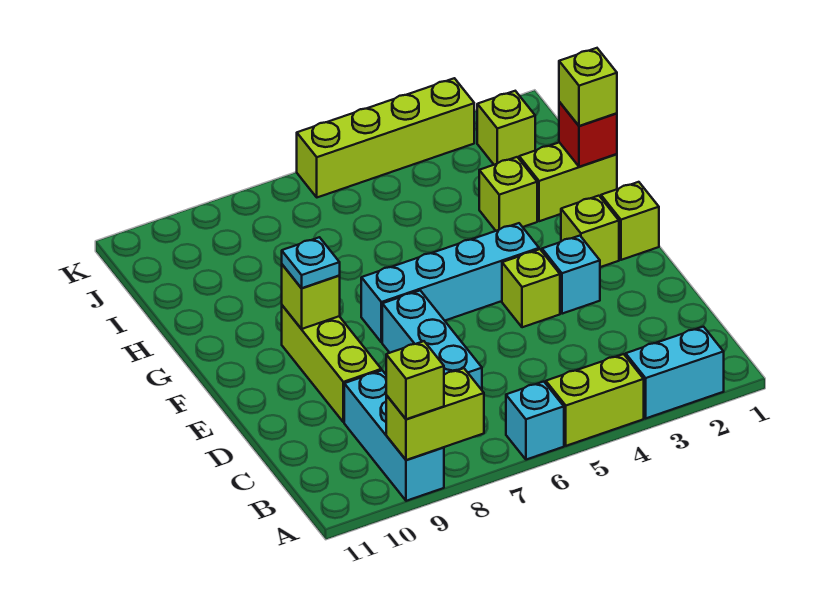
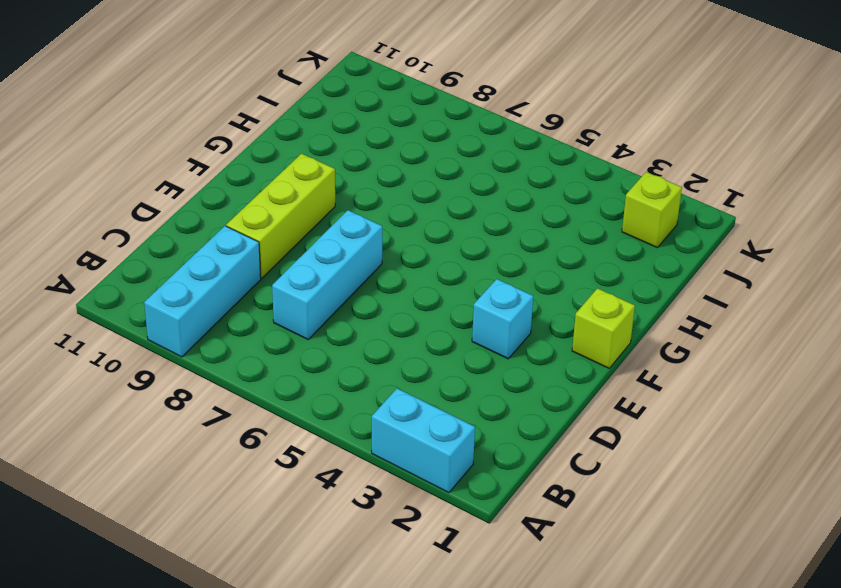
none -> lime 1x2 brick [546,354,644,446]
none -> cyan 1x1 brick [506,382,564,460]
none -> lime 1x1 brick [502,249,560,327]

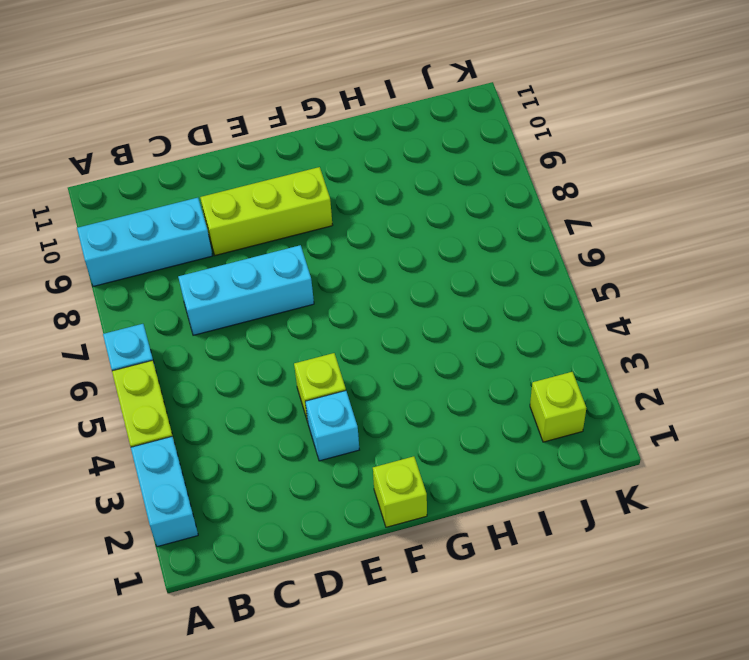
none -> lime 1x1 brick [561,196,619,267]
none -> cyan 1x4 brick [361,223,539,342]
none -> lime 1x2 brick [519,142,617,221]

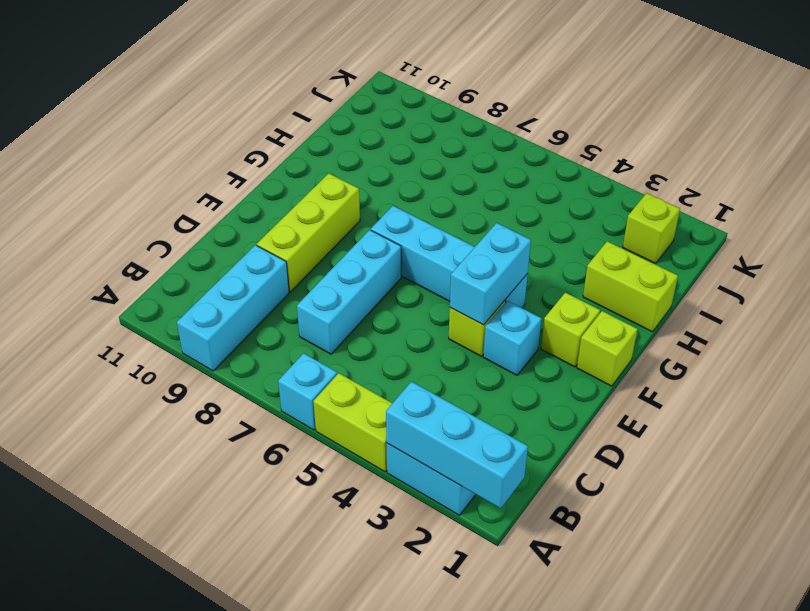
cyan 1x3 brick [386,382,528,508] -> none
cyan 1x2 brick [450,223,531,325] -> none
none -> lime 1x1 brick [479,157,537,231]
none -> lime 1x4 brick [297,78,474,197]
none -> lime 1x2 brick [386,368,484,460]

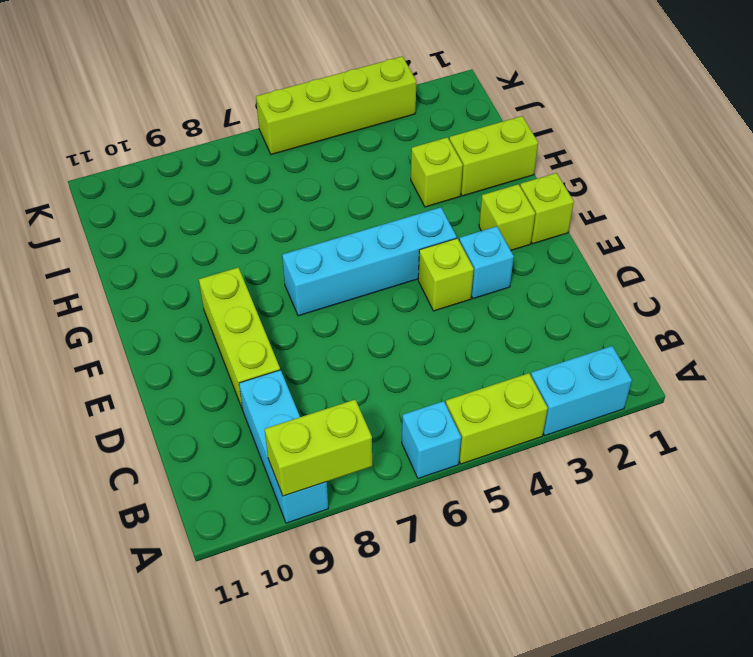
none -> cyan 1x3 brick [382,291,482,390]
none -> lime 1x1 brick [477,91,535,165]
none -> lime 1x1 brick [282,265,340,329]

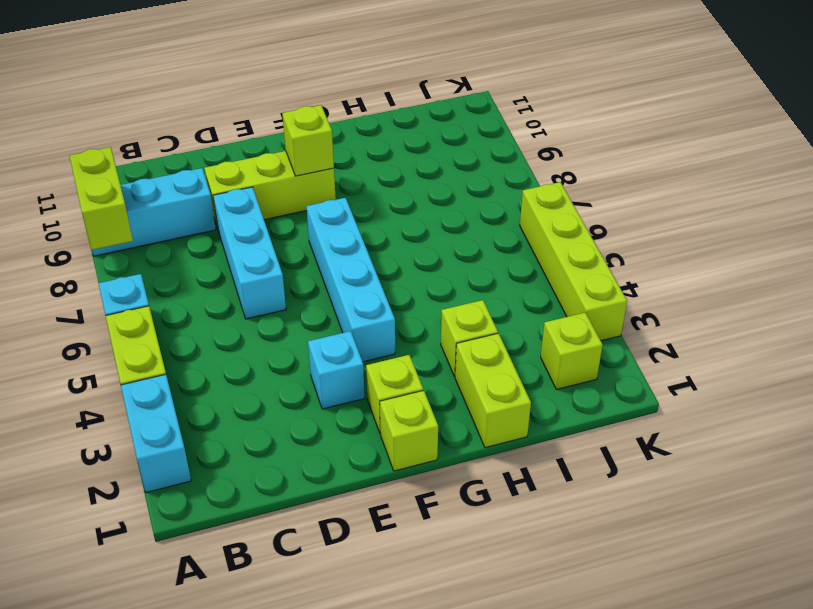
cyan 1x3 brick [213,187,286,319] -> cyan 1x3 brick turned to [382,291,482,390]
none -> lime 1x1 brick [502,249,560,327]
none -> red 1x1 brick [559,102,617,167]
none -> lime 1x1 brick [386,341,444,419]

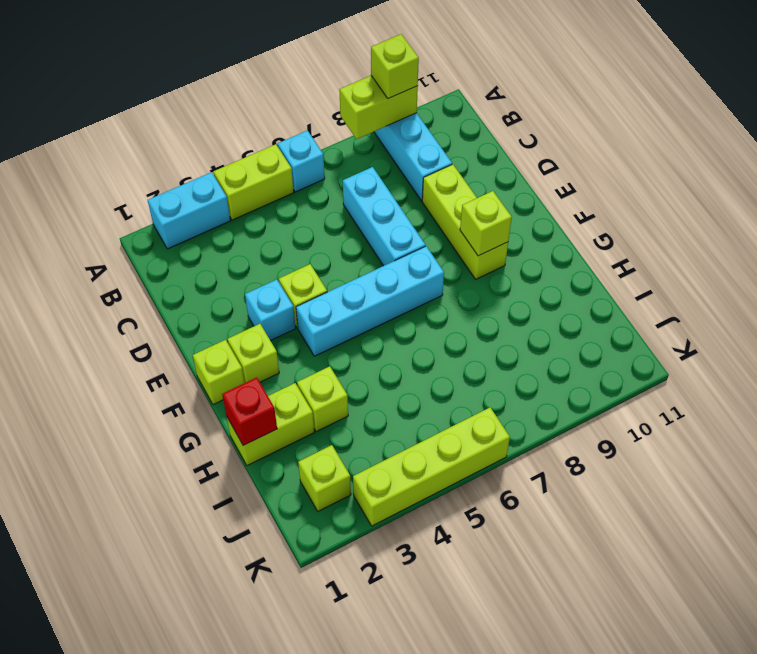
none -> cyan 1x1 plate [282,237,340,288]
none -> lime 1x1 brick [559,48,617,126]

